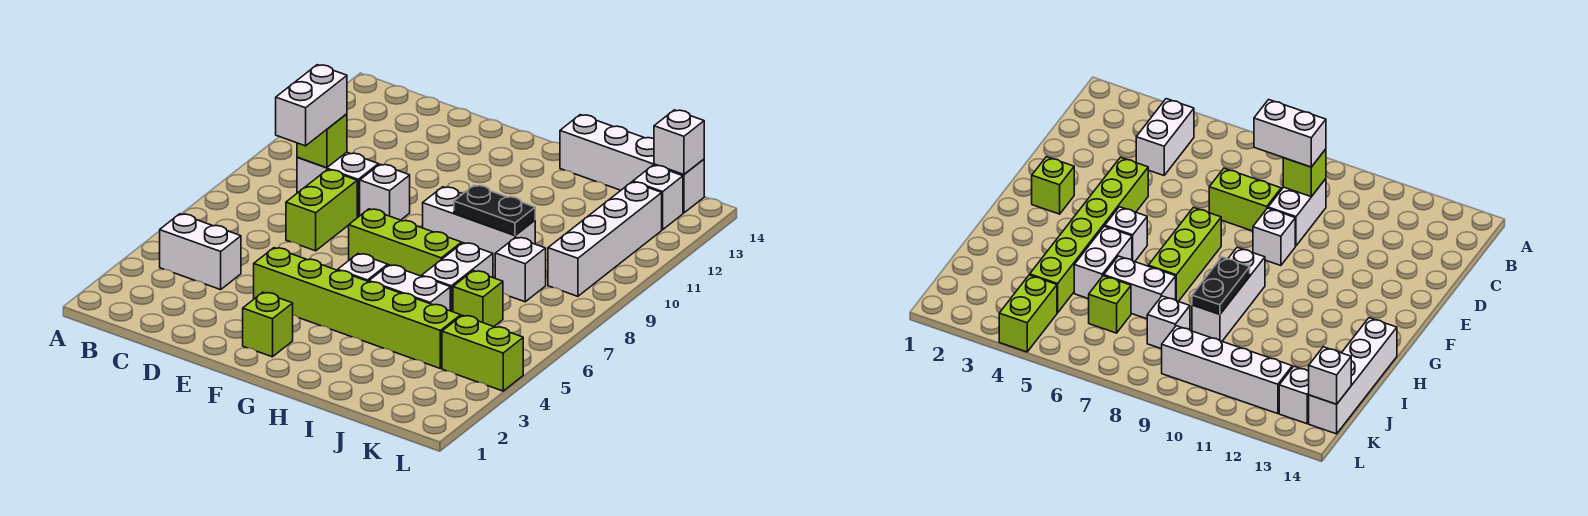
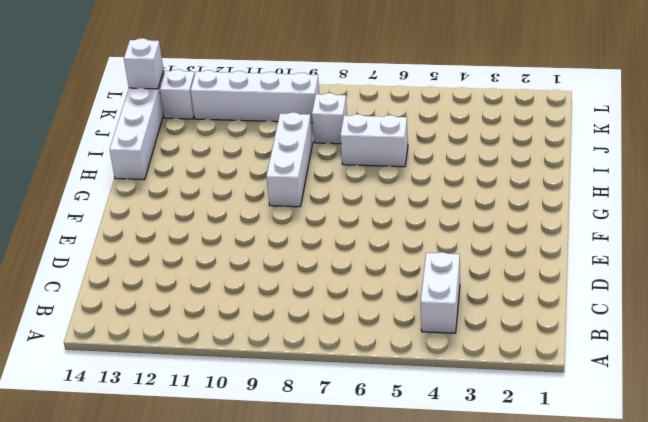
none -> white 1x2 brick [297,152,378,217]
none -> lime 1x2 brick [286,170,358,251]
none -> lime 1x6 brick [254,248,461,368]

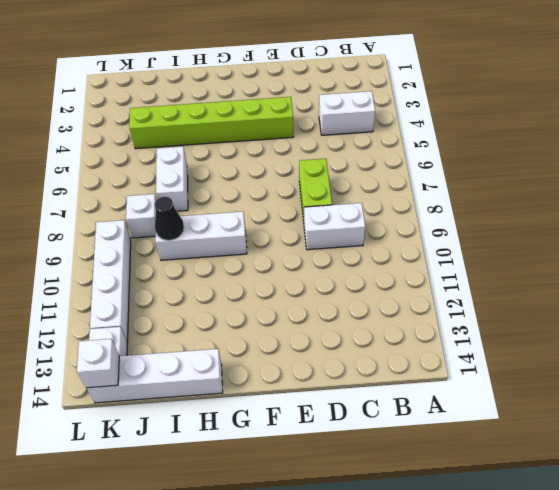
black 1x1 cone [154,197,184,240] -> black 1x2 plate [454,185,535,235]
none -> white 1x1 brick [360,164,410,220]
none -> lime 1x1 brick [243,292,293,357]
none -> lime 1x3 brick [349,209,462,276]

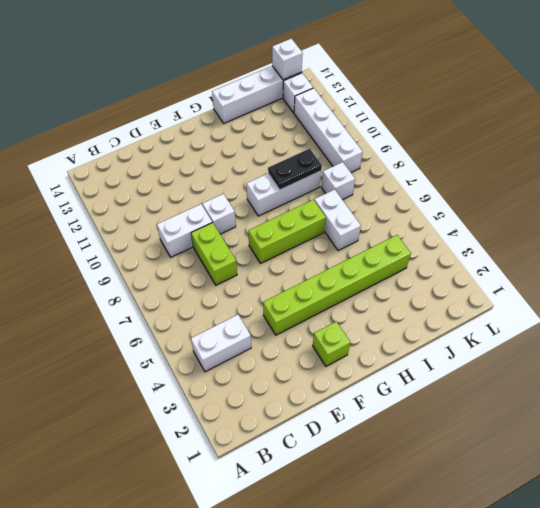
none -> white 1x1 brick [338,254,388,282]
none -> white 1x2 brick [369,265,450,311]
none -> lime 1x1 brick [453,271,503,327]

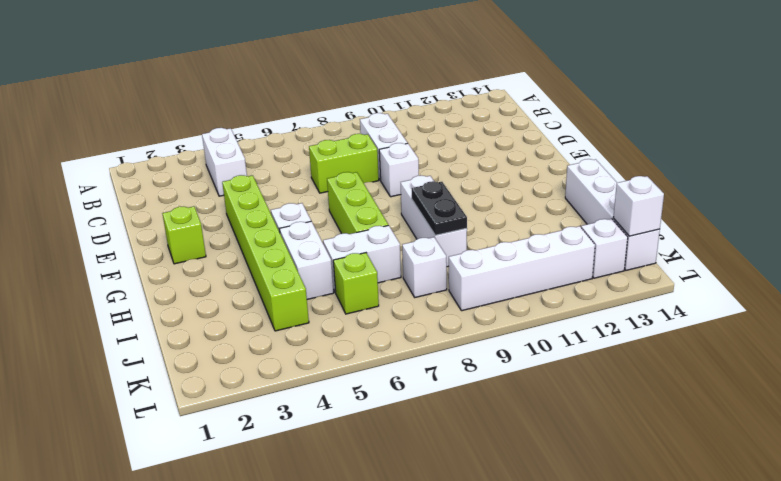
none -> lime 1x2 brick [442,315,523,391]
none -> lime 1x1 brick [297,114,347,168]
none -> white 1x2 brick [276,65,347,146]

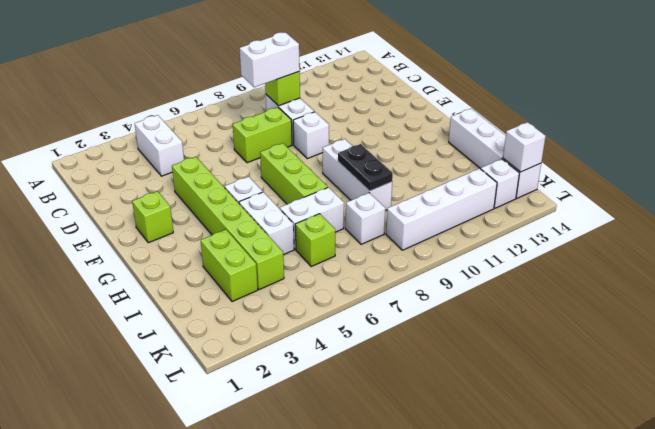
lime 1x2 brick [201,230,258,302] -> lime 1x2 brick moved to [442,315,523,391]

